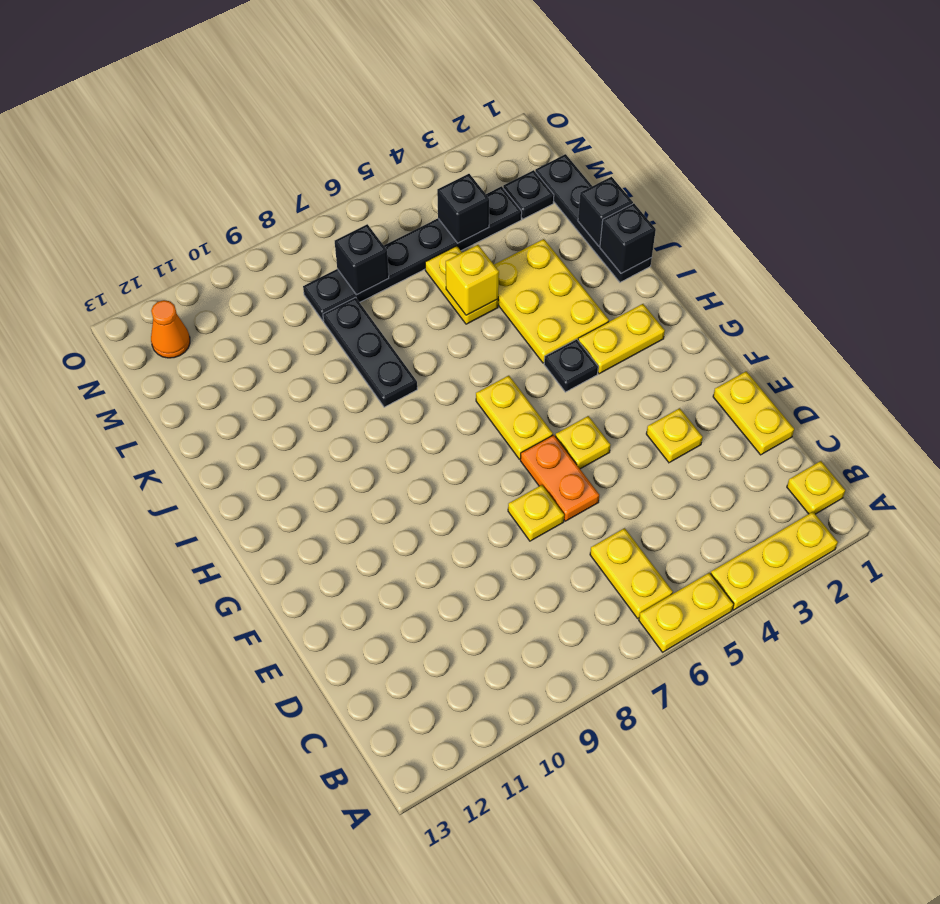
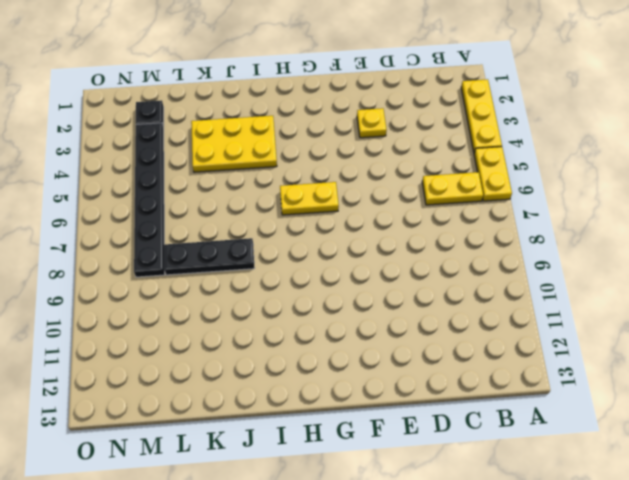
none -> yellow 1x1 plate [787,461,845,514]
none -> yellow 1x2 plate [713,371,794,455]
none -> orange 1x2 plate [520,435,599,521]

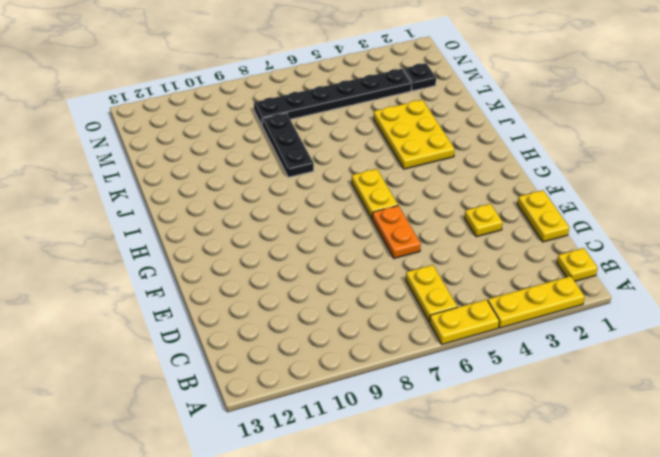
none -> yellow 1x1 plate [508,485,564,541]
none -> yellow 1x1 plate [555,416,610,469]
none -> yellow 1x2 plate [578,304,665,374]

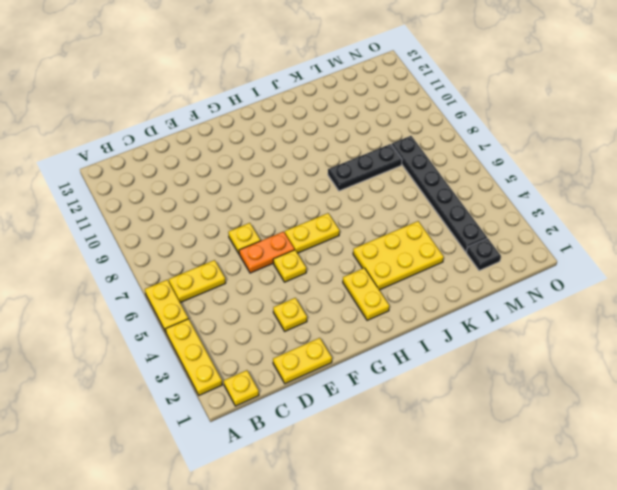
none -> black 1x1 plate [544,339,598,392]
none -> black 1x4 plate [535,154,652,282]
none -> yellow 1x2 plate [425,246,498,324]

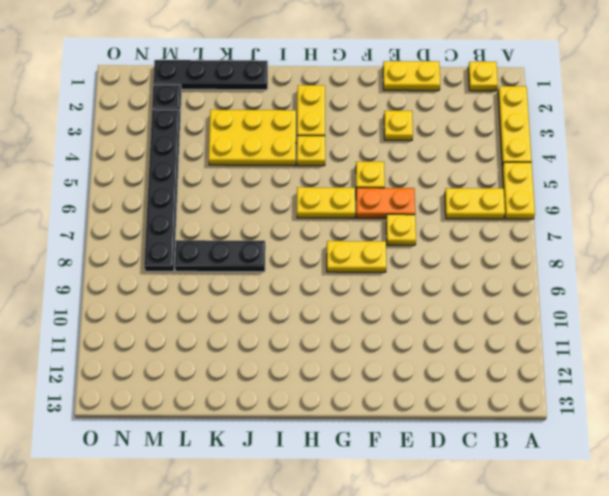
yellow 1x2 plate [327,241,386,272] -> yellow 1x2 plate moved to [425,246,498,324]
yellow 1x1 plate [297,136,325,166] -> black 1x1 plate [544,339,598,392]
none -> orange 1x1 cone [151,300,190,358]
none -> black 1x1 brick [600,203,656,273]
none -> black 1x1 brick [578,177,633,246]

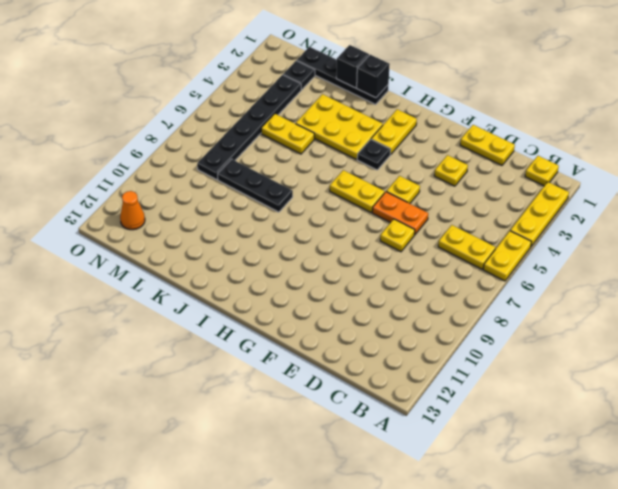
none -> yellow 1x1 brick [446,245,499,315]
none -> black 1x1 brick [437,174,489,243]
none -> black 1x1 brick [335,224,389,295]

